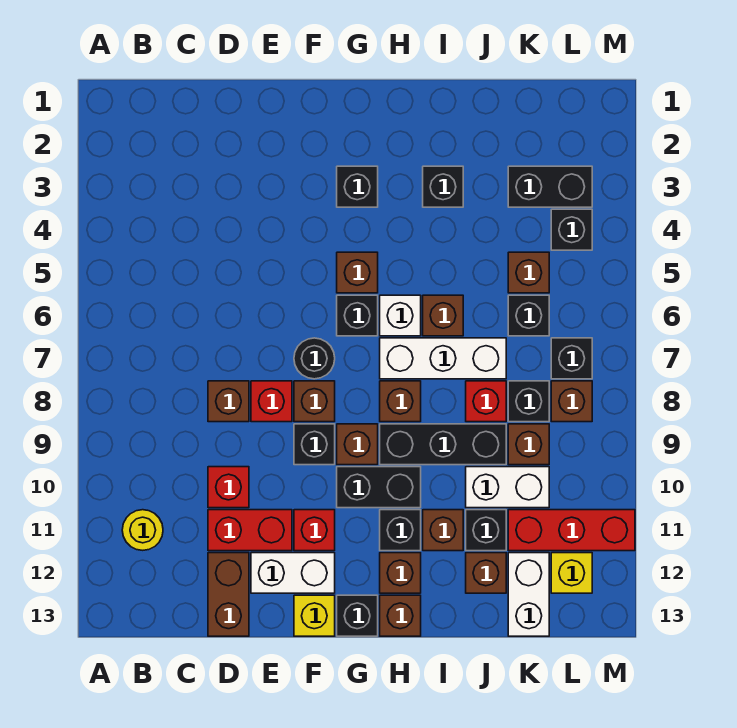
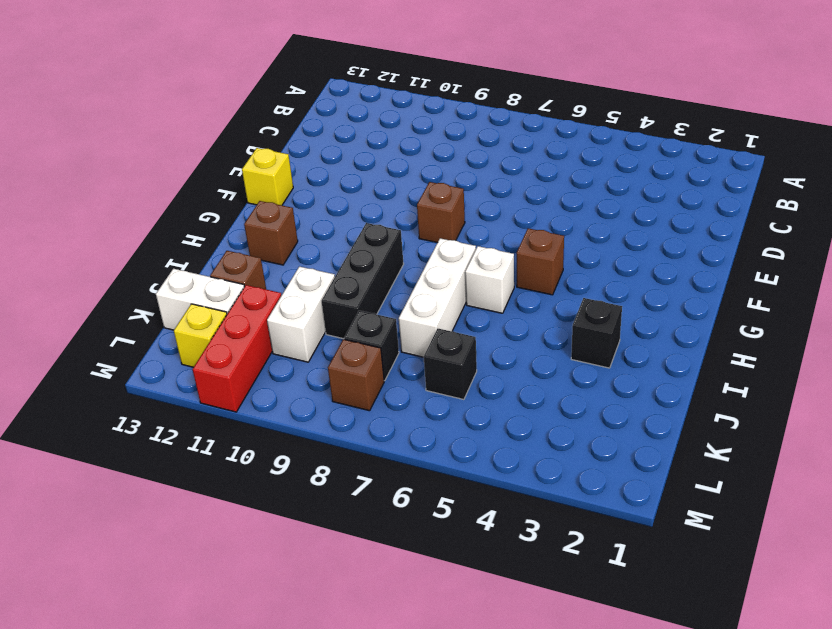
none -> yellow 1x1 round brick [122,510,163,550]
none -> brown 1x1 brick [208,381,249,422]
none -> red 1x1 brick [208,467,249,508]
none -> red 1x2 brick [208,510,292,551]

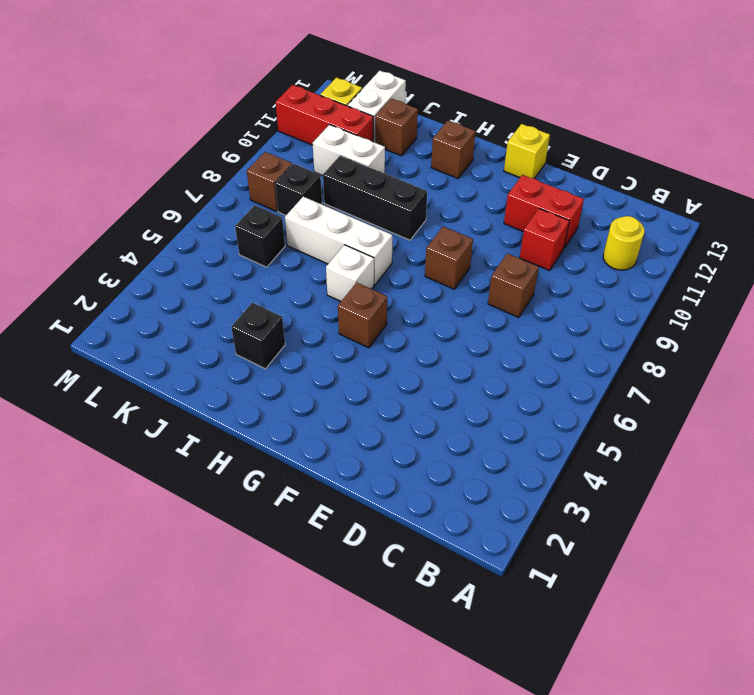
none -> brown 1x2 brick [208,553,249,636]
none -> red 1x1 brick [251,381,292,422]
none -> white 1x2 brick [251,553,335,593]
none -> black 1x1 round brick [294,338,335,379]

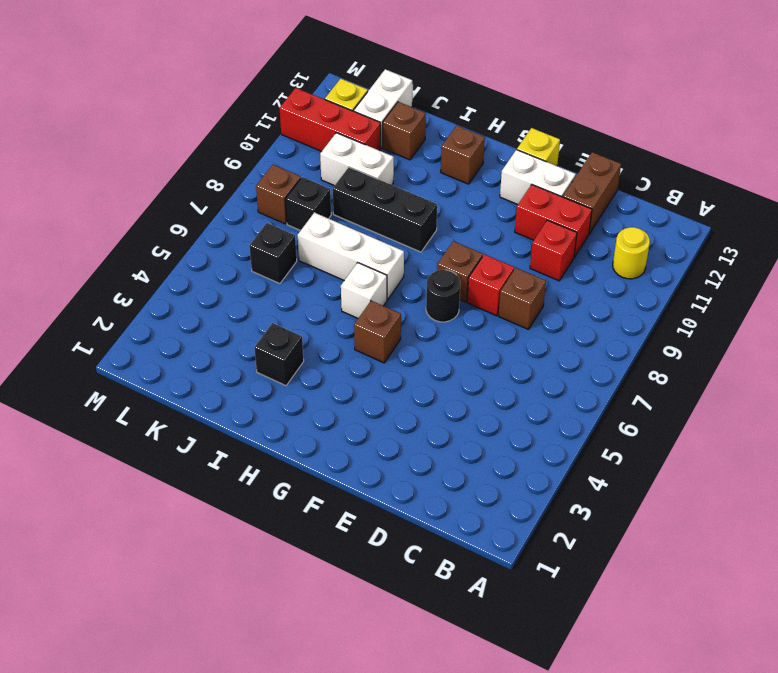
none -> black 1x1 brick [294,424,335,465]
none -> red 1x1 brick [294,510,335,551]
none -> black 1x1 brick [337,166,378,207]
none -> black 1x1 brick [337,295,378,336]

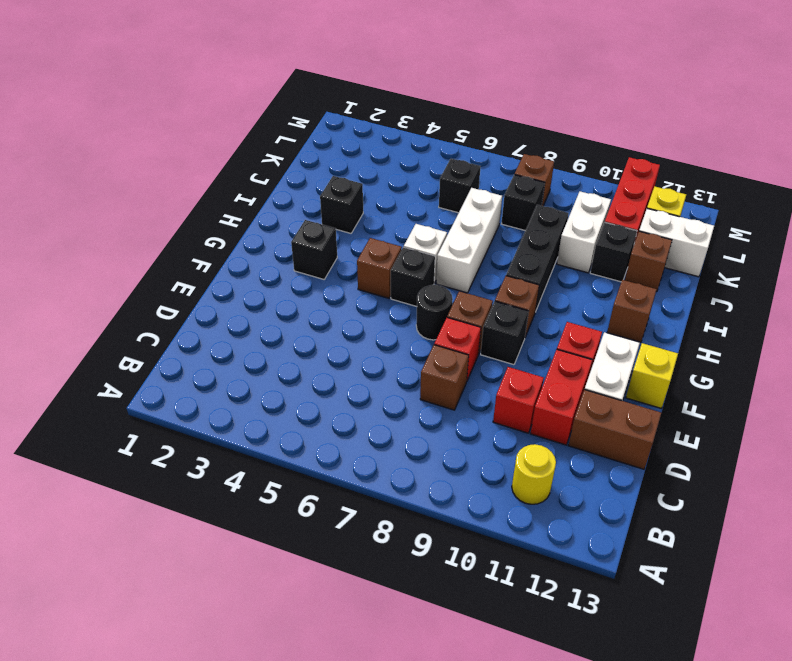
none -> black 1x2 brick [337,467,421,508]
none -> black 1x1 brick [337,595,378,636]
none -> brown 1x1 brick [380,381,421,422]
none -> black 1x1 brick [380,510,421,551]

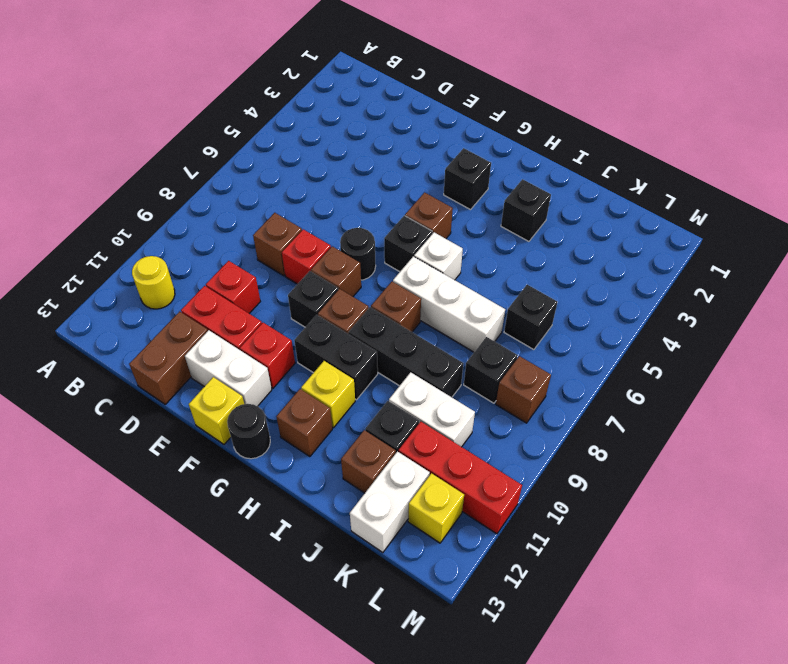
black 1x1 round brick [227,404,270,459] -> black 1x1 brick [337,595,378,636]
yellow 1x1 brick [301,361,355,428] -> black 1x1 brick [380,510,421,551]
none -> brown 1x1 brick [380,595,421,636]
none -> brown 1x1 brick [423,295,463,336]
none -> brown 1x1 brick [423,510,463,551]
none -> red 1x1 brick [466,381,506,422]

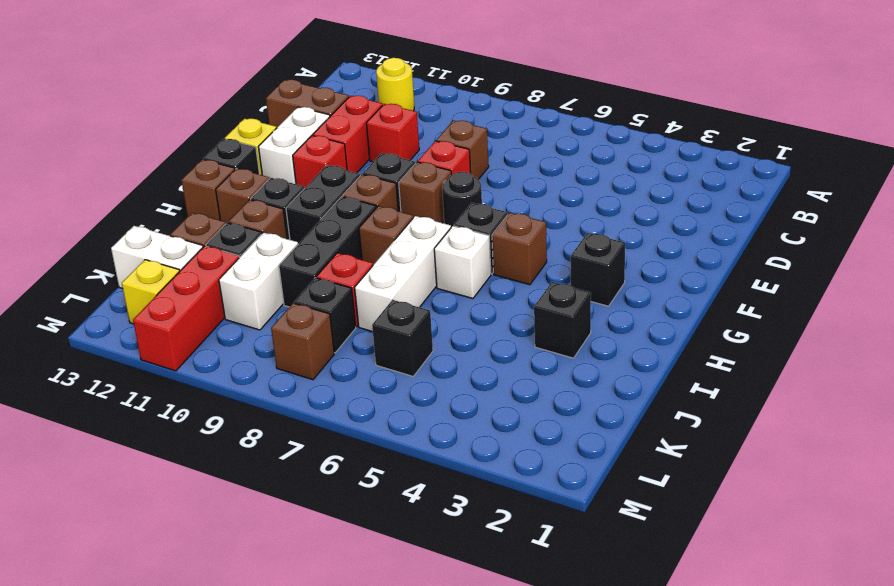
none -> brown 1x1 brick [423,295,463,336]
none -> black 1x2 brick [508,166,592,207]
none -> brown 1x1 brick [508,252,549,293]
none -> brown 1x1 brick [508,424,549,465]

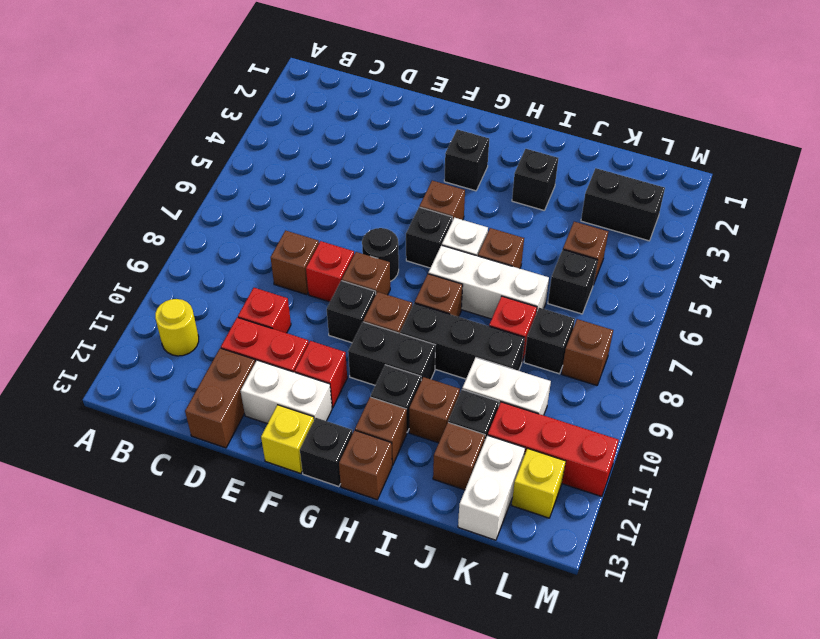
none -> brown 1x1 brick [508,424,549,465]
none -> black 1x1 brick [551,209,592,250]
none -> black 1x1 brick [551,338,592,379]

